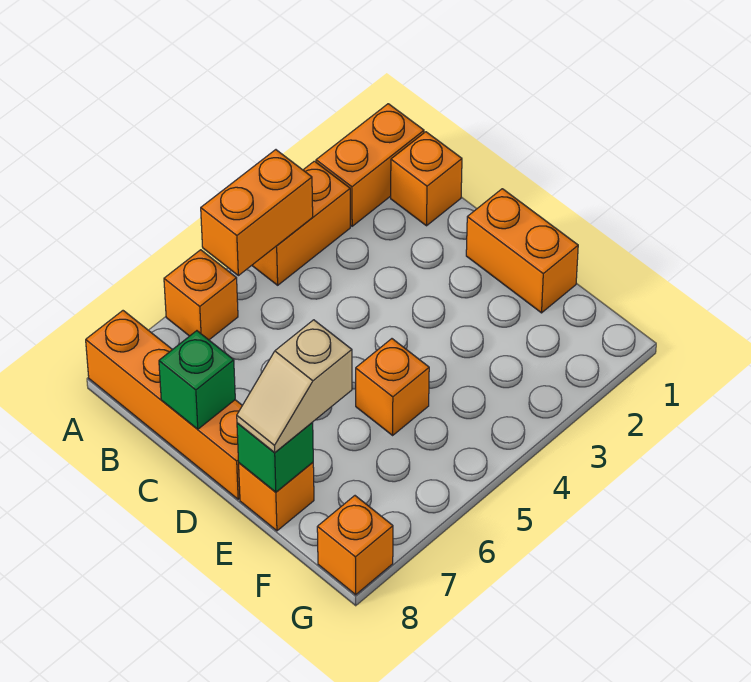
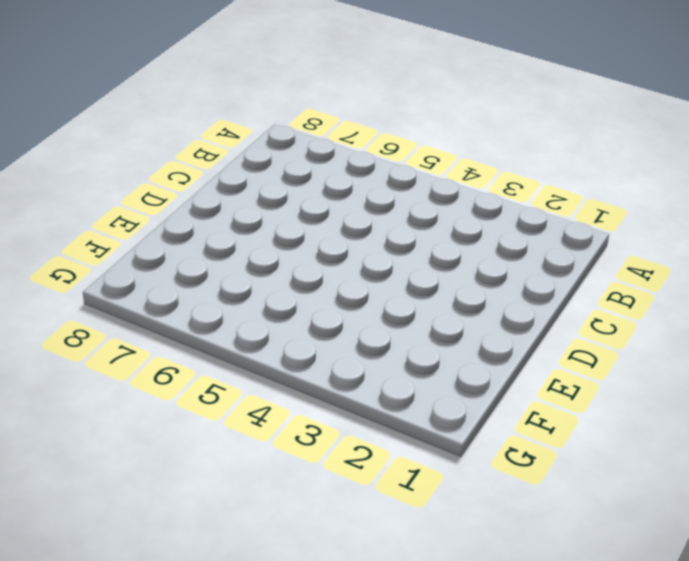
none -> orange 1x2 brick [316,104,424,226]
none -> orange 1x2 brick [252,161,350,285]
none -> orange 1x1 brick [164,250,238,340]

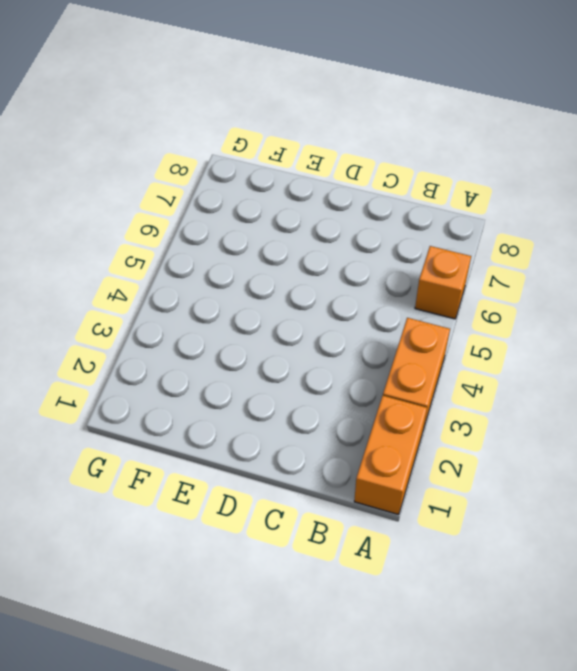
none -> orange 1x4 brick [86,311,242,499]
none -> orange 1x1 brick [391,132,462,226]
none -> orange 1x2 brick [466,189,578,313]

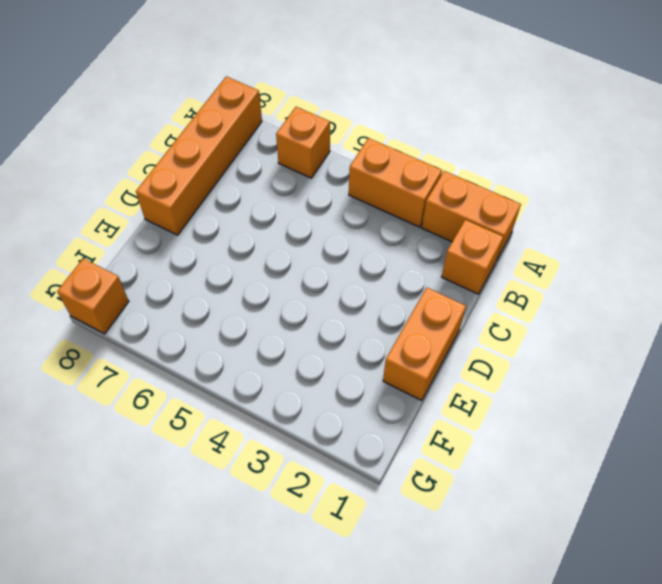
none -> orange 1x1 brick [356,339,429,435]
none -> orange 1x1 brick [239,462,314,531]
none -> orange 1x2 brick [201,150,313,276]

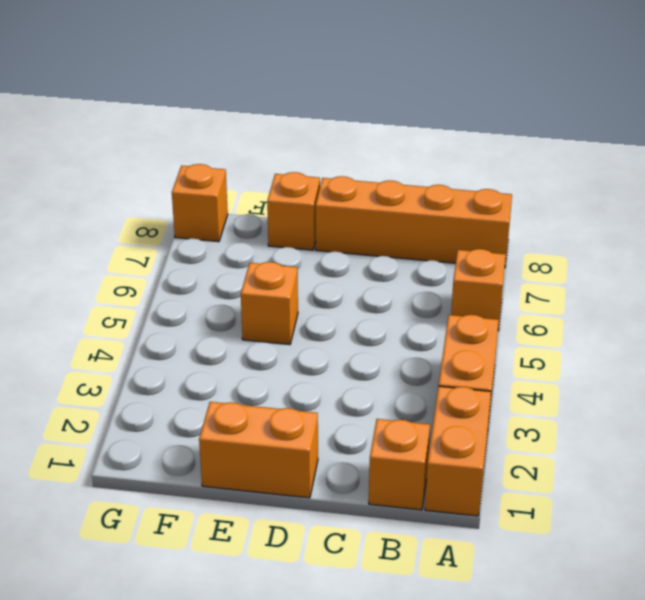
none -> orange 1x2 brick [201,150,313,276]
none -> green 1x1 brick [159,331,235,429]
none -> green 1x1 brick [237,423,313,492]

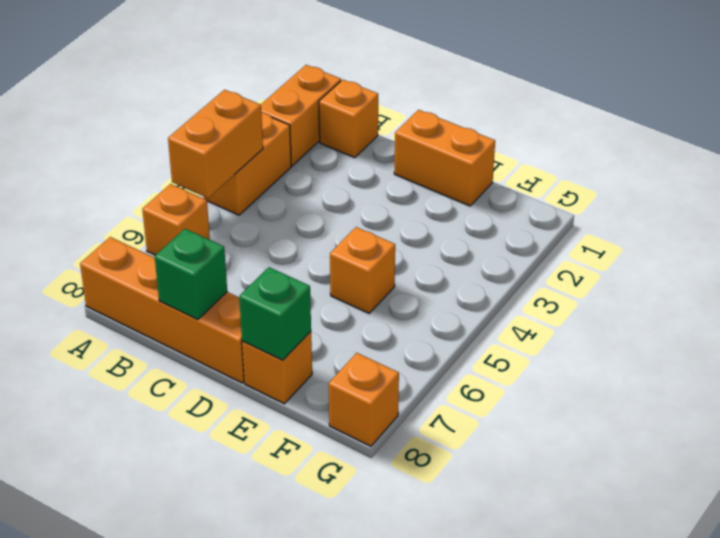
none -> tan 1x2 slope [237,320,352,453]

